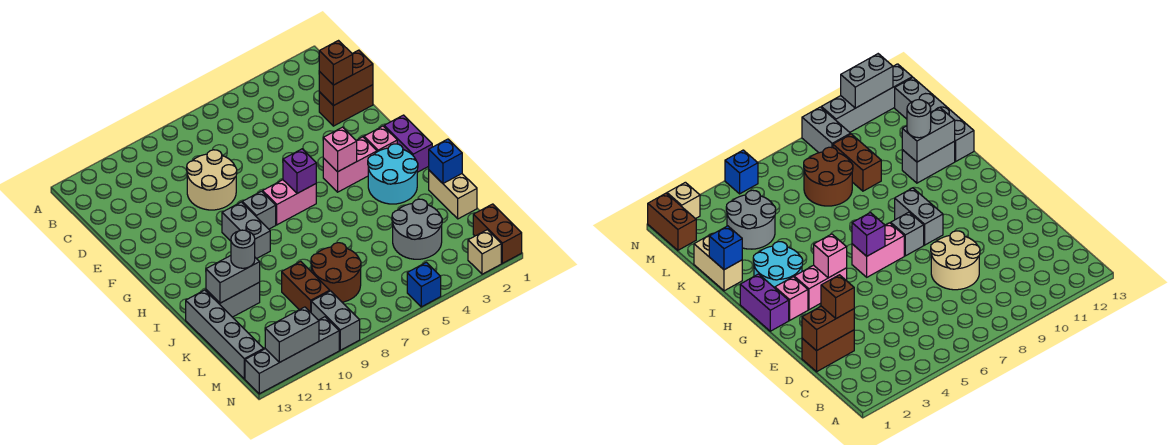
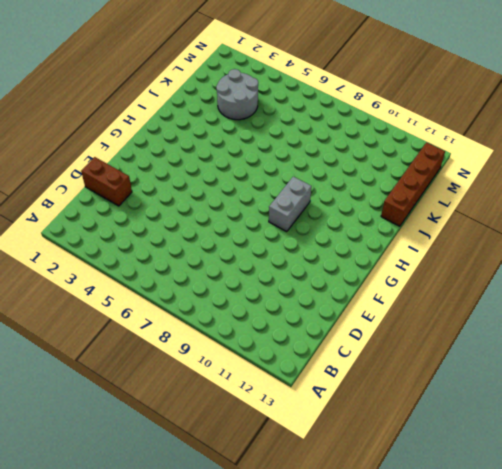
brown 1x4 brick [381,142,445,226] -> grey 1x4 brick [186,290,264,379]
none -> tan 2x2 round brick [187,150,237,210]
none -> purple 1x2 brick [384,115,432,172]
none -> pink 1x1 brick [364,126,397,152]

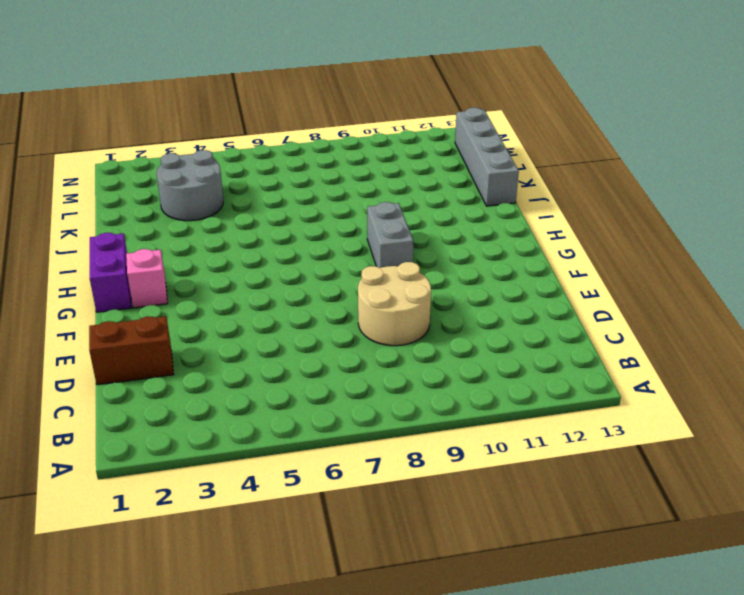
none -> pink 1x2 brick [323,137,377,192]
none -> pink 1x2 brick [263,180,316,225]
none -> grey 1x1 brick [242,191,276,229]

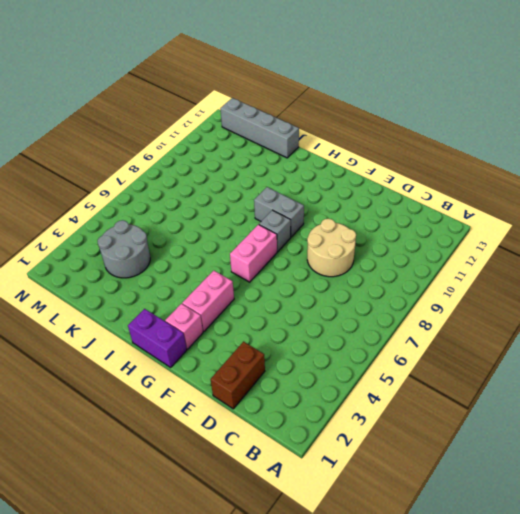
none -> cyan 2x2 round brick [368,144,418,204]
none -> tan 1x2 brick [429,170,477,219]
none -> grey 1x2 brick [206,282,260,317]

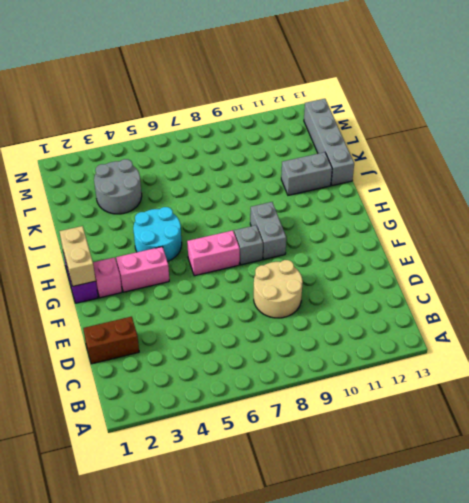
tan 1x2 brick [59,226,96,286] -> tan 1x2 brick moved to [429,170,477,219]
cyan 2x2 round brick [133,207,182,262] -> cyan 2x2 round brick moved to [368,144,418,204]
none -> brown 2x2 round brick [311,243,361,302]
none -> brown 1x2 brick [282,261,330,312]
none -> brown 1x2 brick [473,204,522,263]

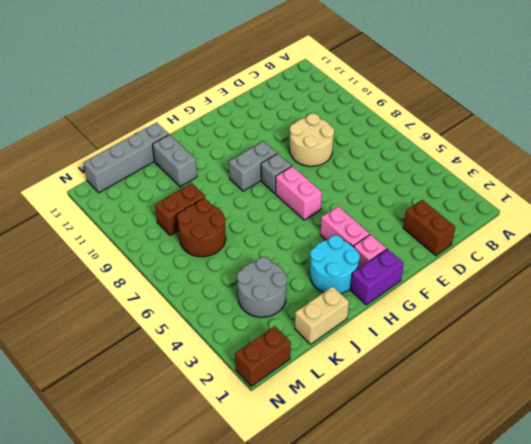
none -> grey 1x2 brick [311,291,360,350]
none -> tan 1x1 brick [468,230,501,274]
none -> blue 1x1 brick [407,262,441,307]

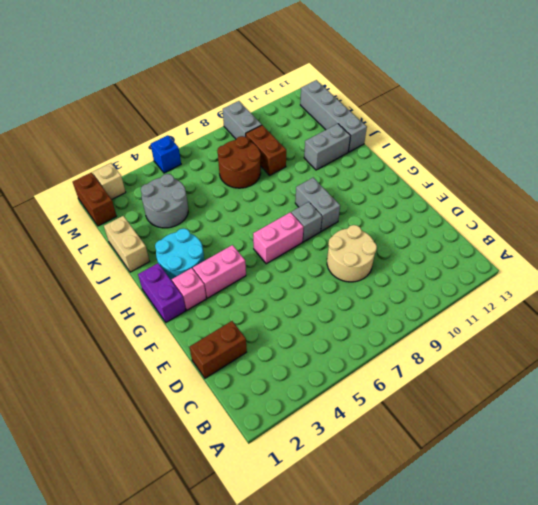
none -> grey 1x4 brick [245,317,339,394]
none -> brown 1x2 brick [319,50,373,106]
none -> pink 1x1 brick [323,127,357,172]

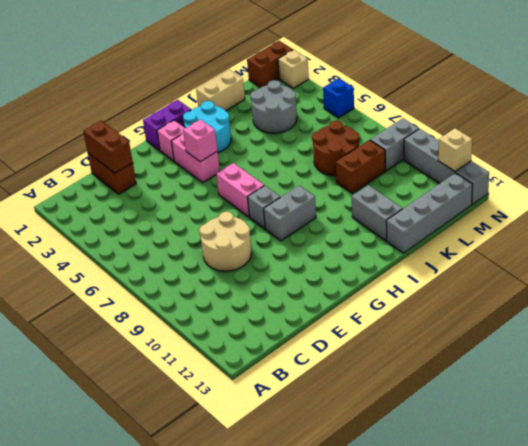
tan 1x1 brick [438,128,472,171] -> grey 1x2 brick [265,307,319,363]
none -> purple 1x1 brick [283,149,316,193]
none -> blue 1x1 brick [429,139,462,183]
none -> grey 1x2 brick [206,256,260,303]

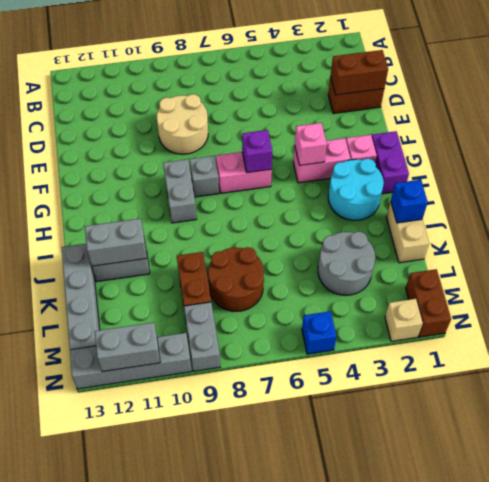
none -> brown 1x1 brick [319,41,353,85]
none -> grey 1x1 round brick [231,230,255,268]

